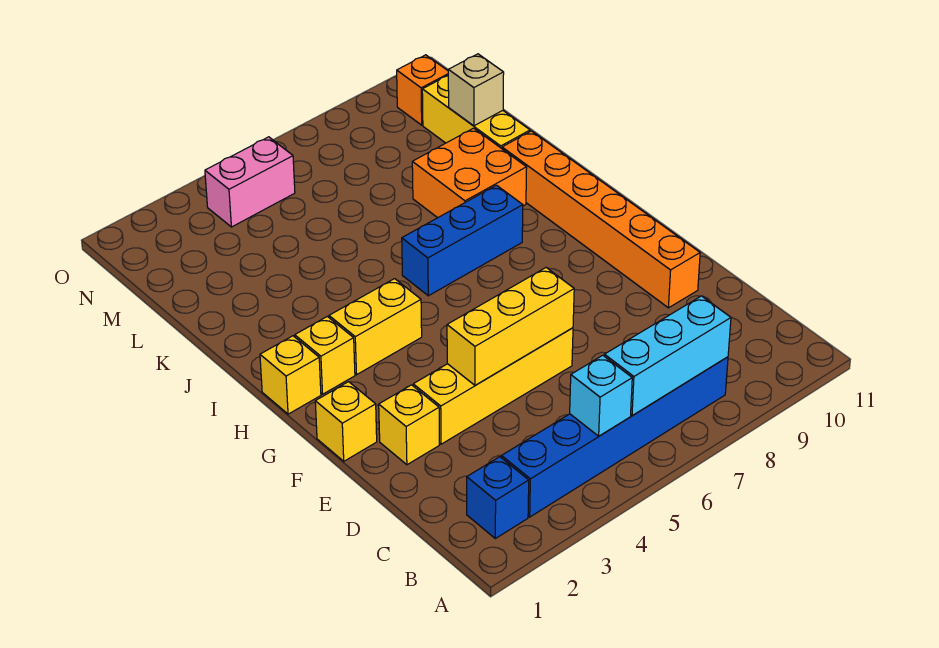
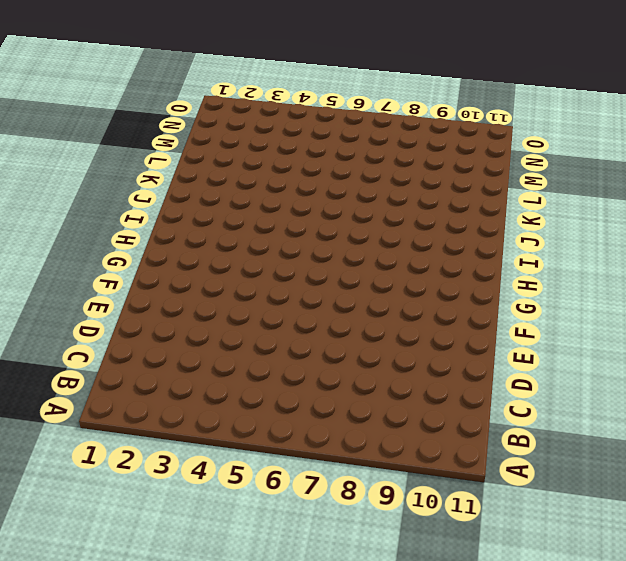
none -> blue 1x1 brick [467,457,529,538]
none -> blue 1x6 brick [502,357,728,517]
none -> yellow 1x1 brick [379,385,439,465]

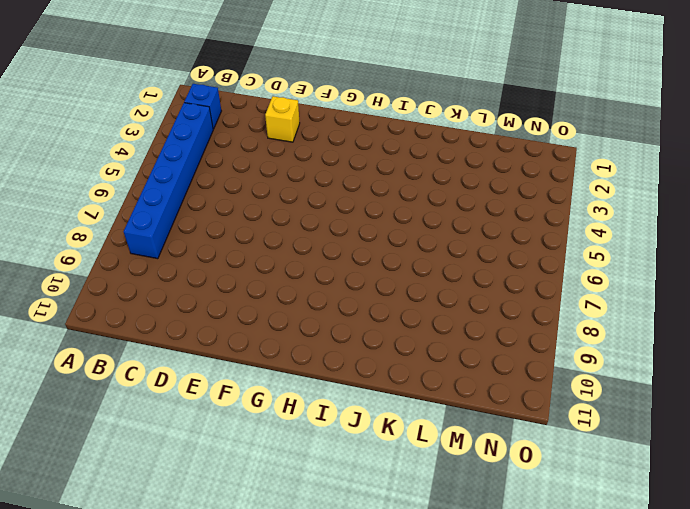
none -> yellow 1x4 brick [413,328,573,444]
none -> orange 1x6 brick [502,131,700,308]
none -> yellow 1x1 brick [315,382,377,461]

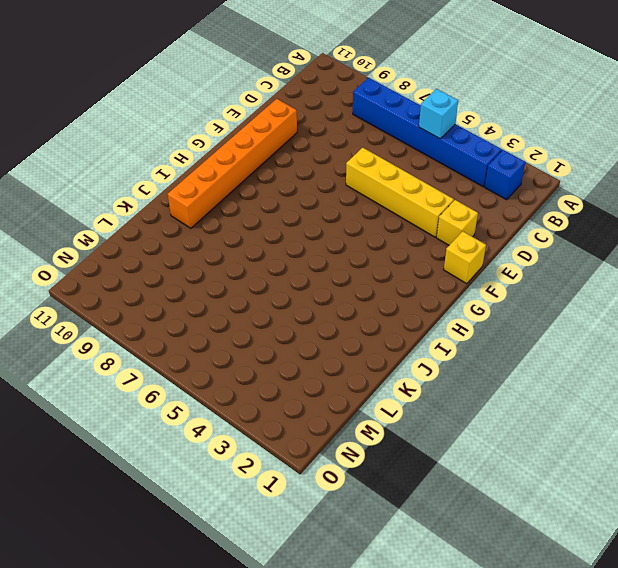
none -> yellow 1x1 brick [260,336,321,414]
none -> yellow 1x1 brick [295,316,355,394]
none -> yellow 1x2 brick [329,279,422,375]

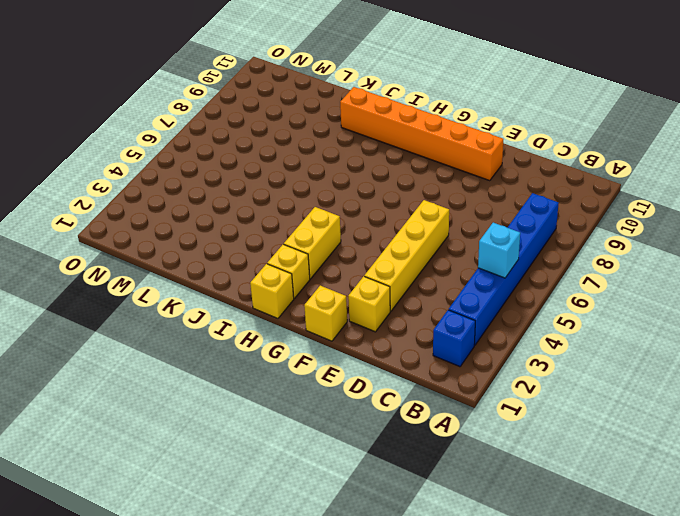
none -> blue 1x3 brick [402,185,523,296]
none -> orange 2x2 brick [412,128,527,218]
none -> yellow 1x3 brick [422,76,530,149]

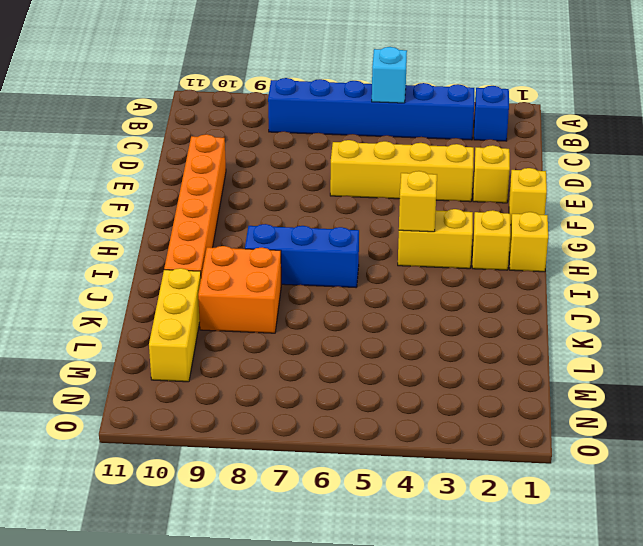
yellow 1x1 brick [399,171,437,232] -> none
none -> pink 1x2 brick [205,137,295,227]
none -> orange 1x1 brick [397,55,448,125]
none -> cyan 1x3 brick [604,296,731,416]

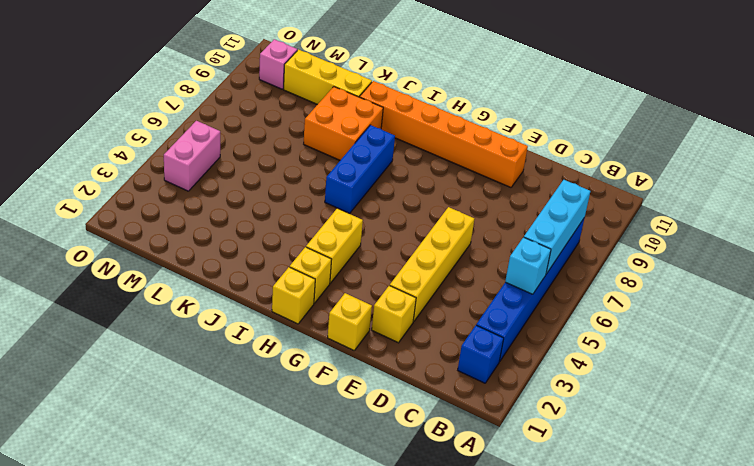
pink 1x1 brick [259,39,297,89] -> orange 1x1 brick [397,55,448,125]
none -> yellow 1x3 brick [447,268,574,385]
none -> tan 1x1 brick [448,54,504,126]

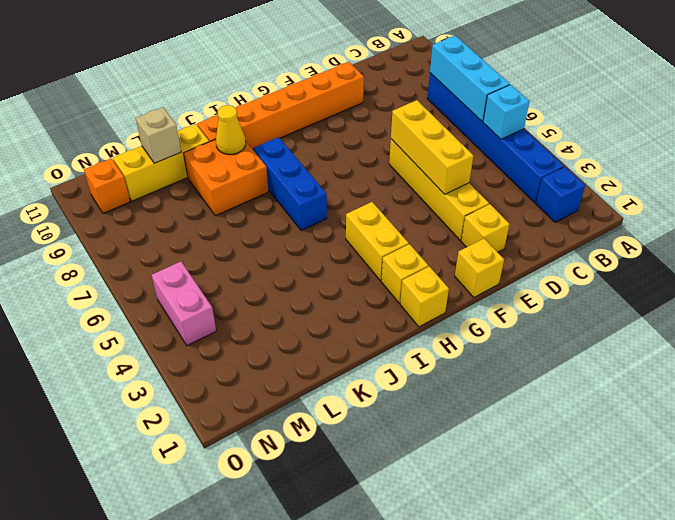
yellow 1x1 cone [216,105,246,154] -> none

